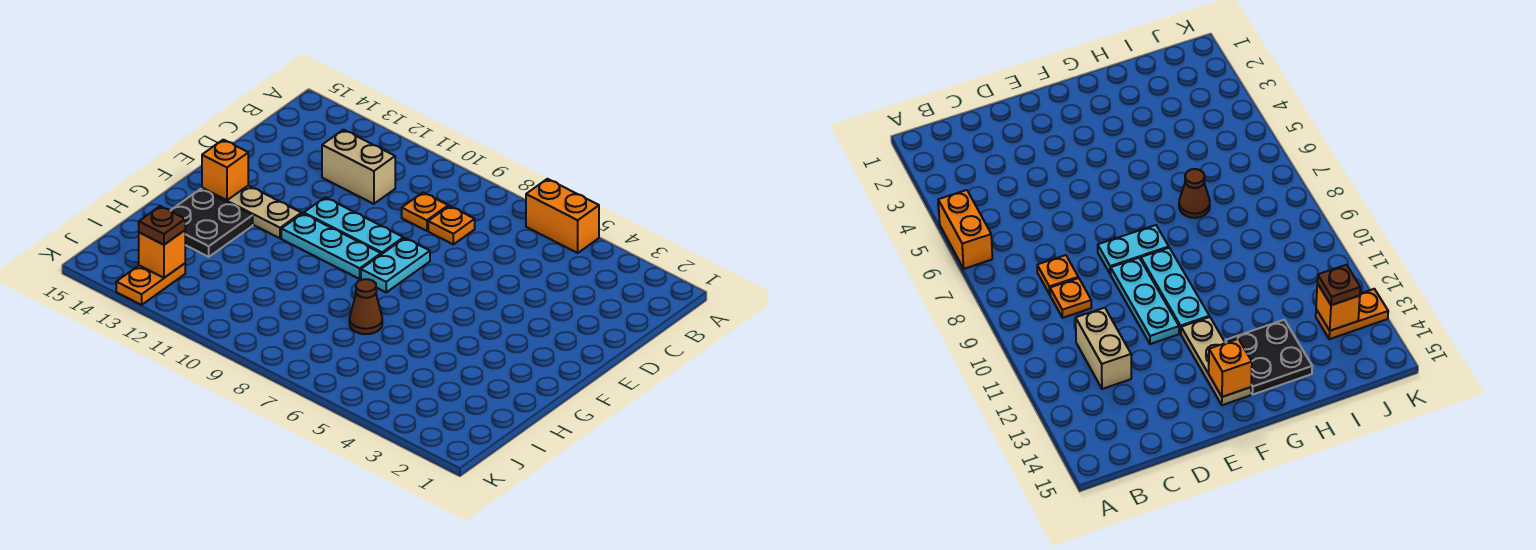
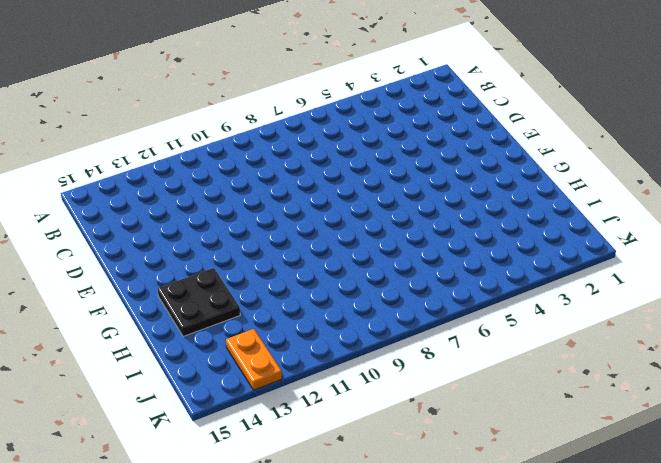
none -> orange 1x2 brick [526,179,599,253]
none -> orange 1x1 plate [428,206,475,244]
none -> orange 1x1 plate [402,193,448,231]

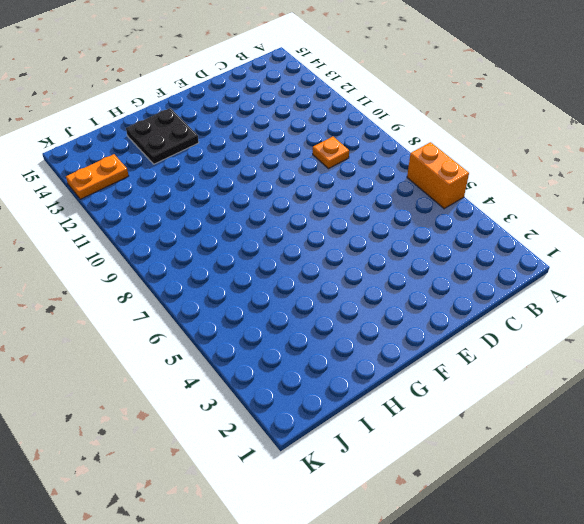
none -> orange 1x1 plate [428,206,475,244]
none -> tan 1x2 brick [322,130,395,204]
none -> cyan 1x2 plate [361,238,430,292]

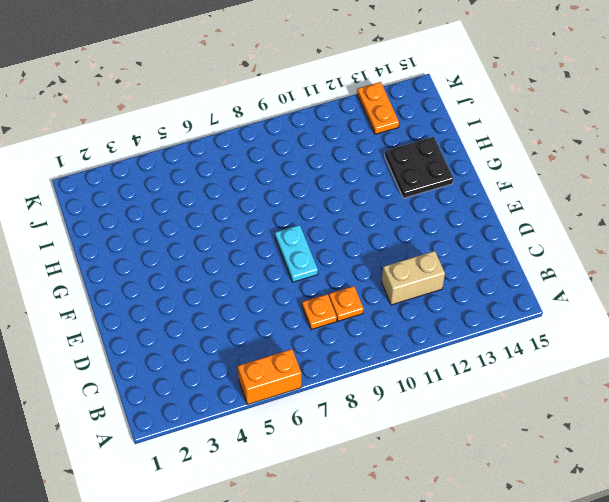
none -> cyan 1x3 plate [304,197,403,254]
none -> cyan 1x3 plate [281,213,381,279]
none -> tan 1x3 plate [202,186,301,238]

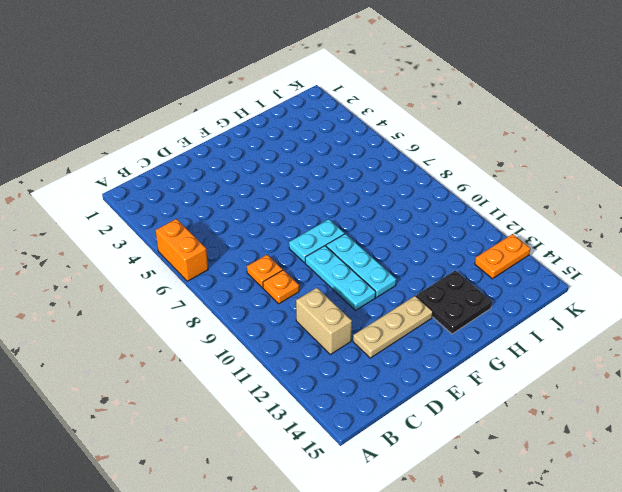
tan 1x3 plate [353,296,433,358] -> tan 1x3 plate turned to [202,186,301,238]
none -> brown 1x1 cone [349,279,382,334]
none -> orange 1x1 brick [202,140,248,200]
none -> orange 1x1 brick [139,230,185,278]

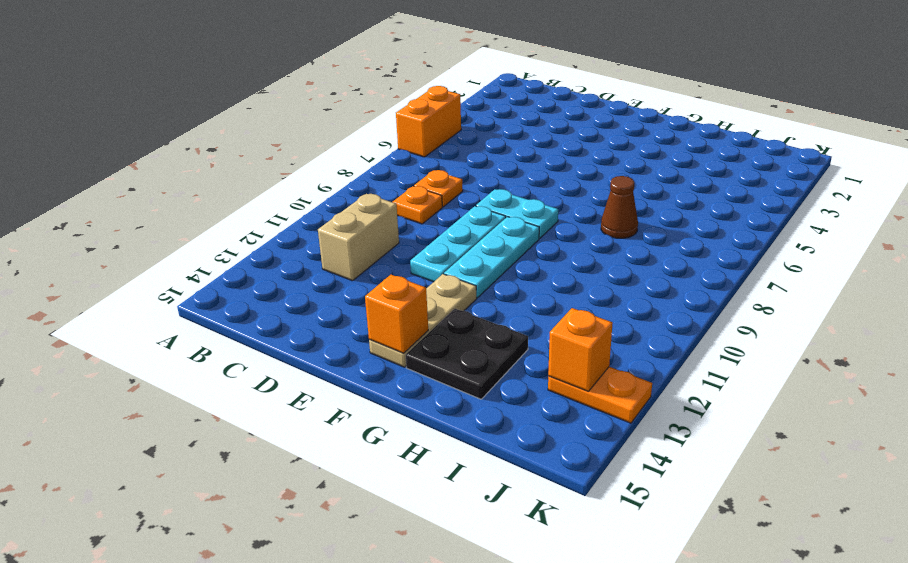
none -> brown 1x1 plate [139,206,185,245]

